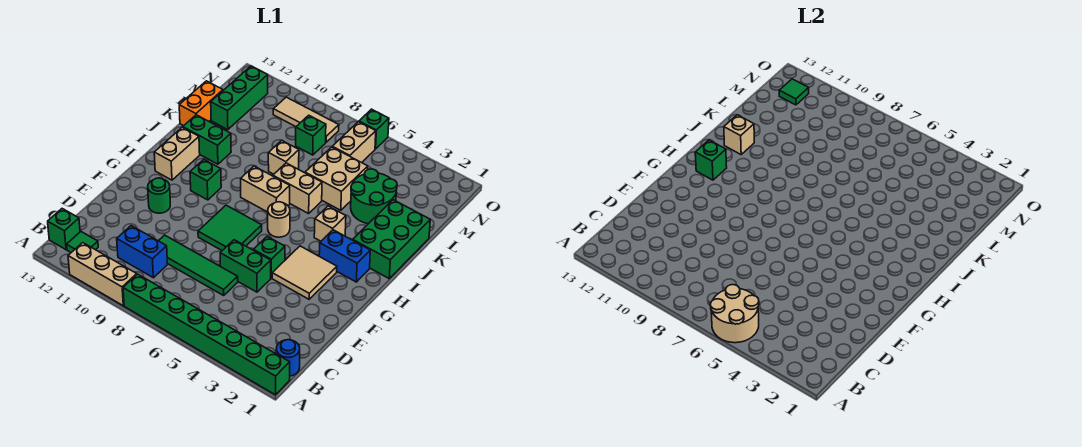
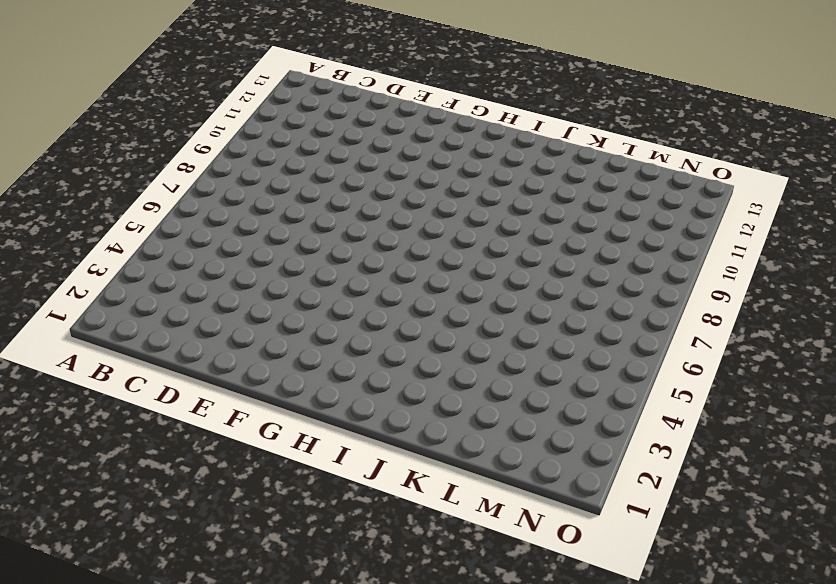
none -> green 1x8 brick [123,274,290,395]
none -> tan 1x3 brick [68,243,137,306]
none -> blue 1x1 round brick [276,340,300,376]
none -> green 1x1 tile [67,232,98,252]

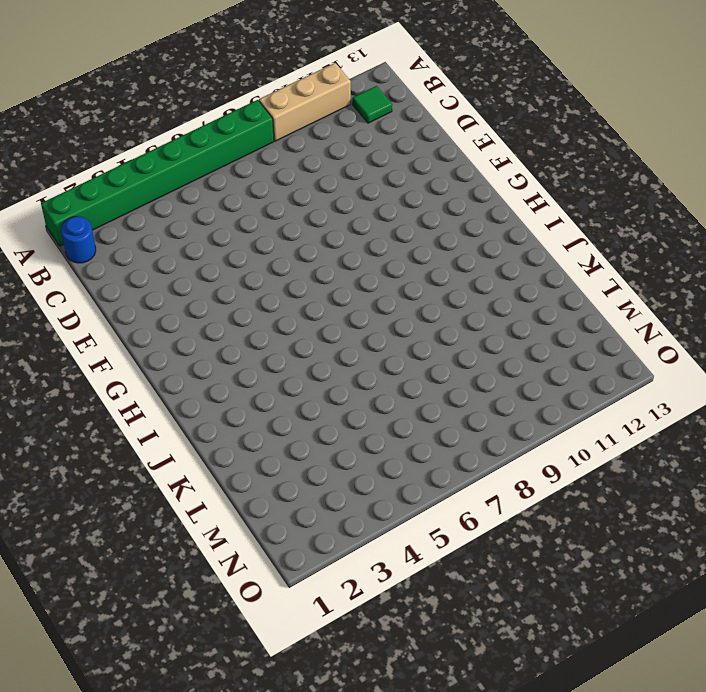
none -> green 1x1 brick [48,209,80,250]
none -> blue 1x2 brick [117,226,168,278]
none -> green 1x4 tile [159,235,238,295]
none -> green 1x2 brick [220,240,271,292]

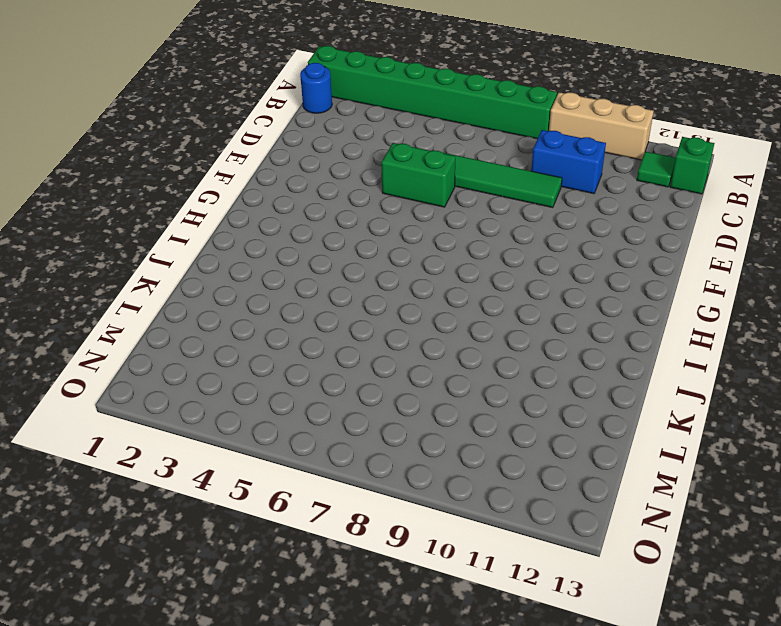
none -> tan 2x2 tile [272,246,337,299]
none -> green 1x1 brick [254,236,285,278]
none -> green 2x2 tile [198,205,262,250]
none -> green 1x1 round brick [148,178,170,213]

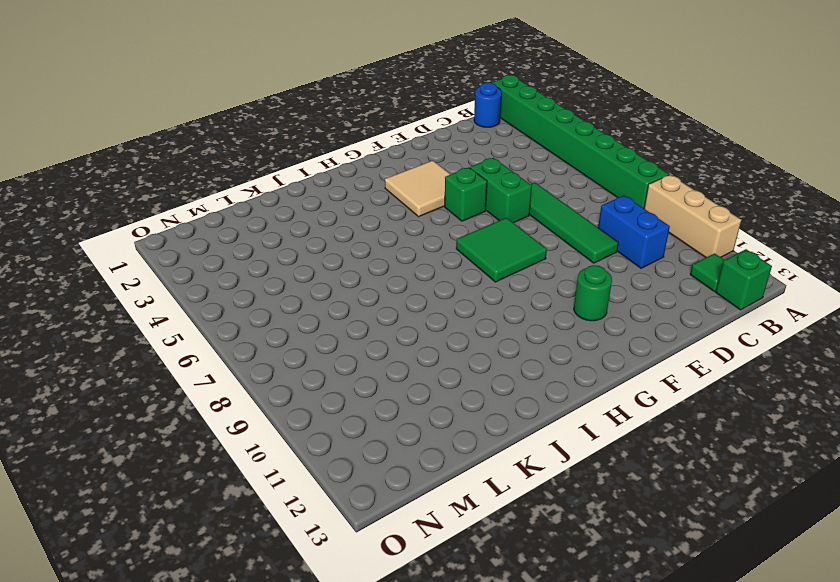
none -> blue 1x2 brick [319,230,370,282]
none -> tan 1x1 round brick [268,202,290,237]
none -> green 1x1 brick [190,159,221,200]
none -> tan 1x2 brick [154,127,200,180]

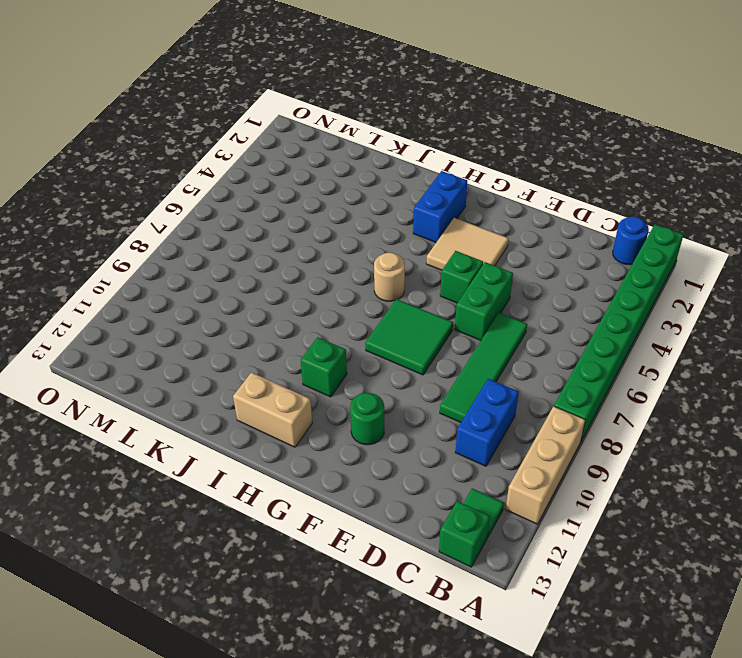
none -> green 2x3 brick [353,200,430,278]
none -> tan 1x1 brick [314,206,346,241]
none -> tan 1x2 brick [241,166,290,212]
none -> tan 1x2 brick [273,163,322,214]

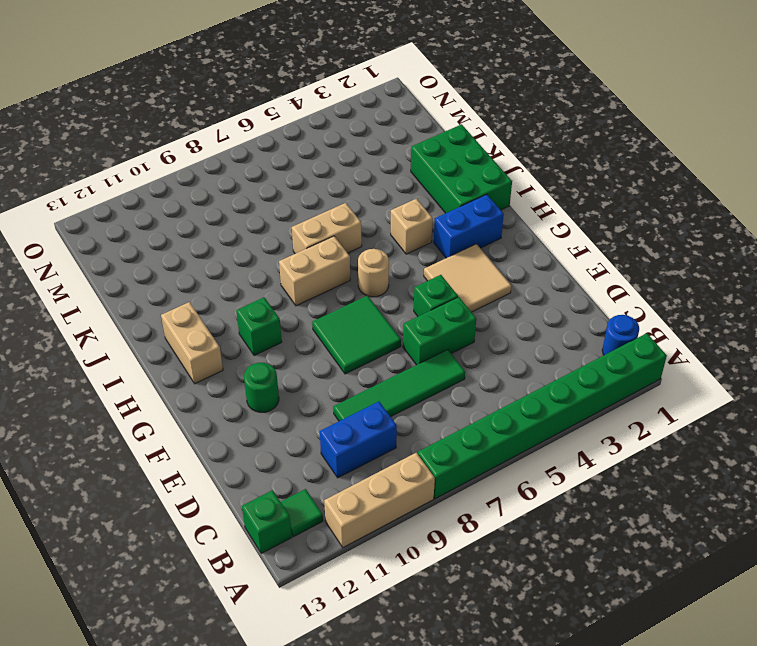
none -> green 1x2 brick [183,115,231,164]
none -> green 2x2 round brick [351,169,397,224]
none -> tan 2x2 brick [305,147,368,210]
none -> tan 1x1 brick [268,140,299,174]

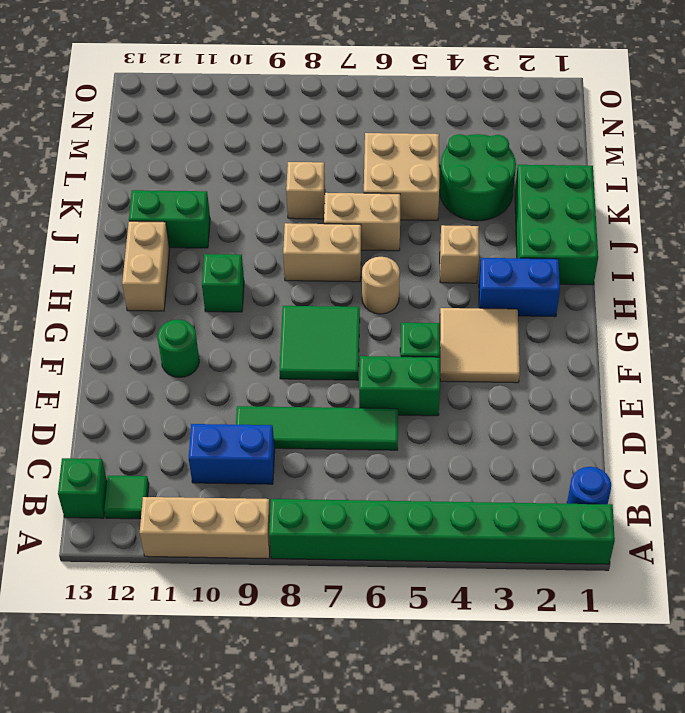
none -> orange 1x2 brick [179,81,223,126]
none -> green 1x3 brick [211,66,268,130]
none -> tan 1x2 brick [332,122,376,163]
none -> green 1x1 brick [296,115,326,155]

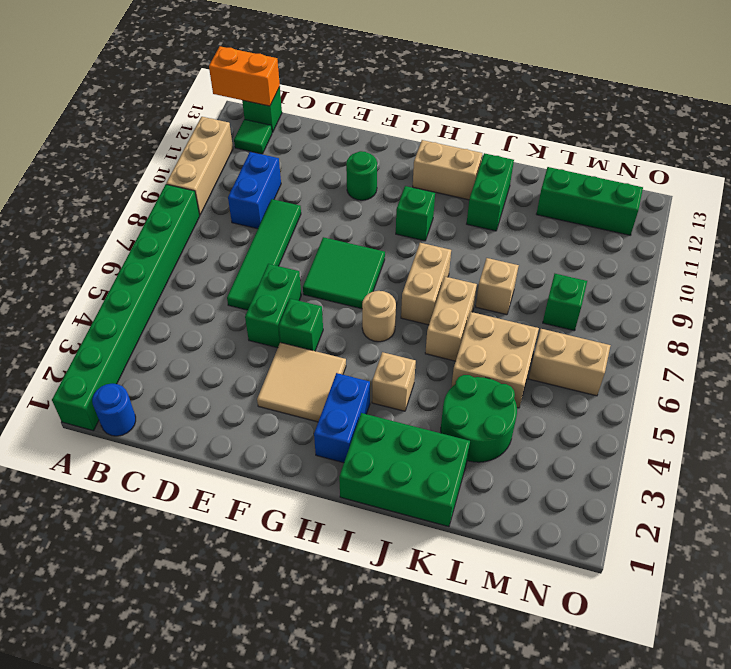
orange 1x2 brick [209,46,280,106] -> orange 1x2 brick moved to [179,81,223,126]
none -> tan 1x3 tile [273,97,339,142]
none -> green 1x1 brick [359,109,389,149]
none -> tan 2x2 round brick [710,285,759,343]
none -> green 1x1 brick [695,140,727,180]

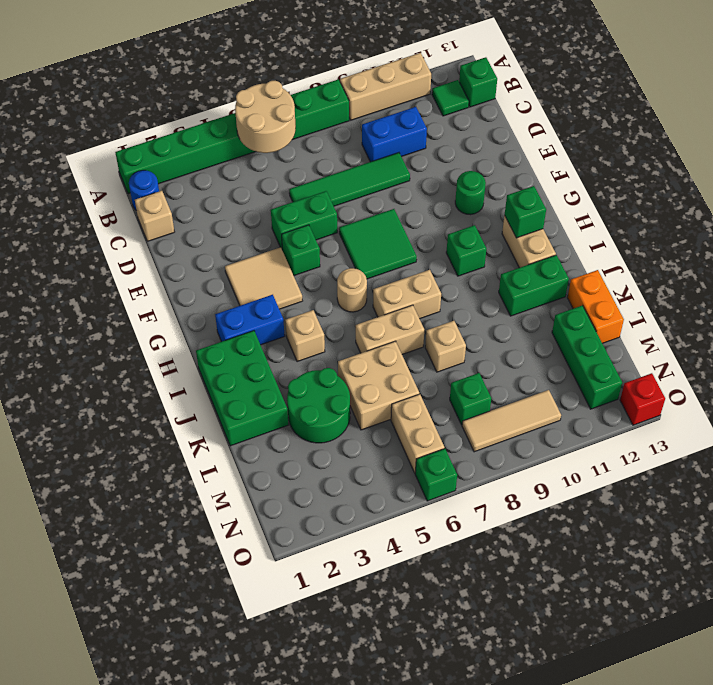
tan 1x1 brick [135,191,174,241] -> tan 1x1 brick moved to [724,115,754,154]
red 1x1 brick [620,373,665,425] -> none
none -> green 1x1 tile [779,79,809,105]

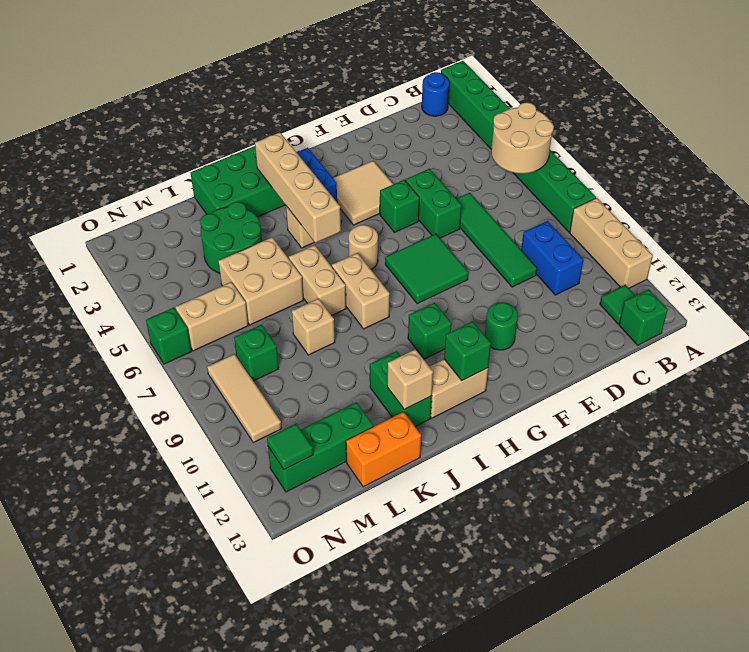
tan 1x4 brick [255,132,341,243] -> none

